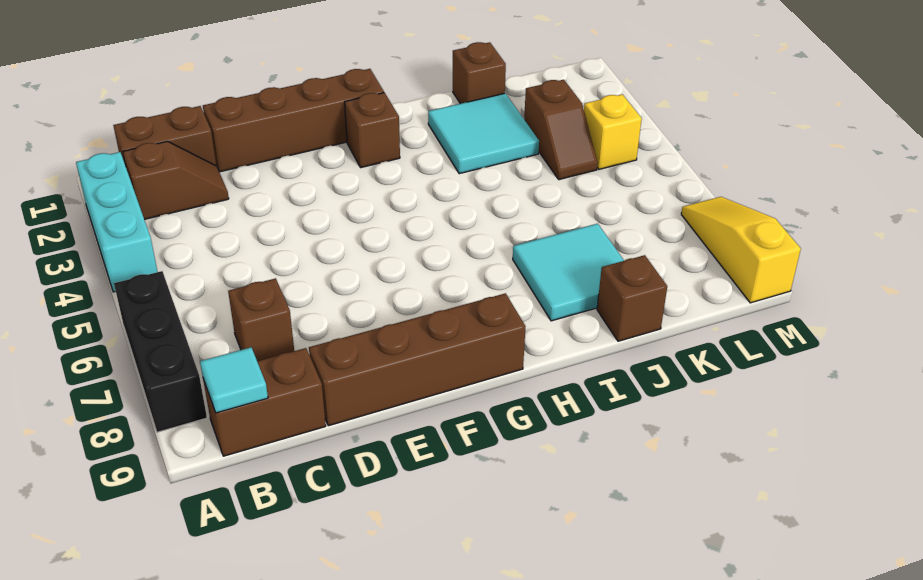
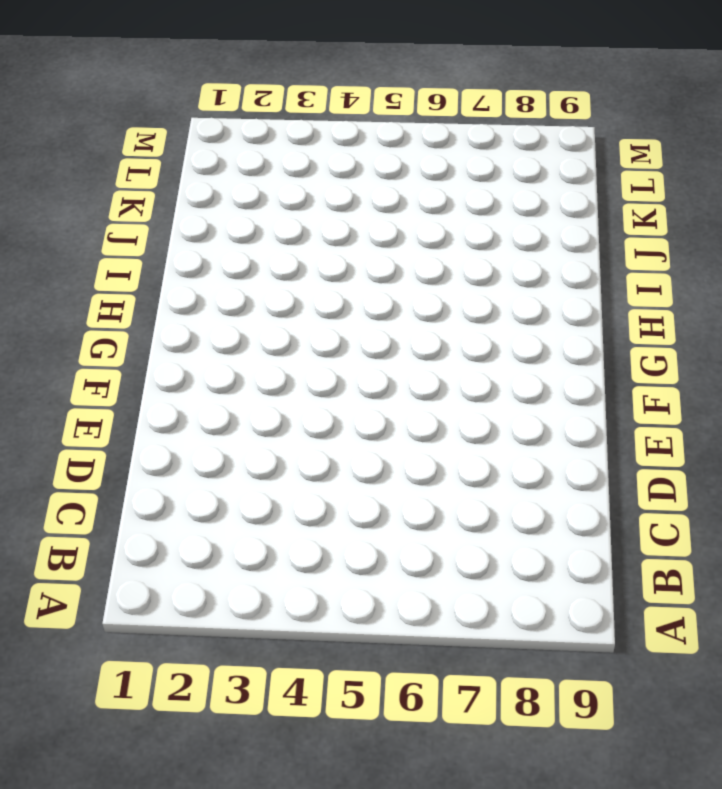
none -> cyan 1x3 brick [76,152,157,292]
none -> black 1x3 brick [114,271,207,432]
none -> brown 1x2 brick [113,106,216,166]

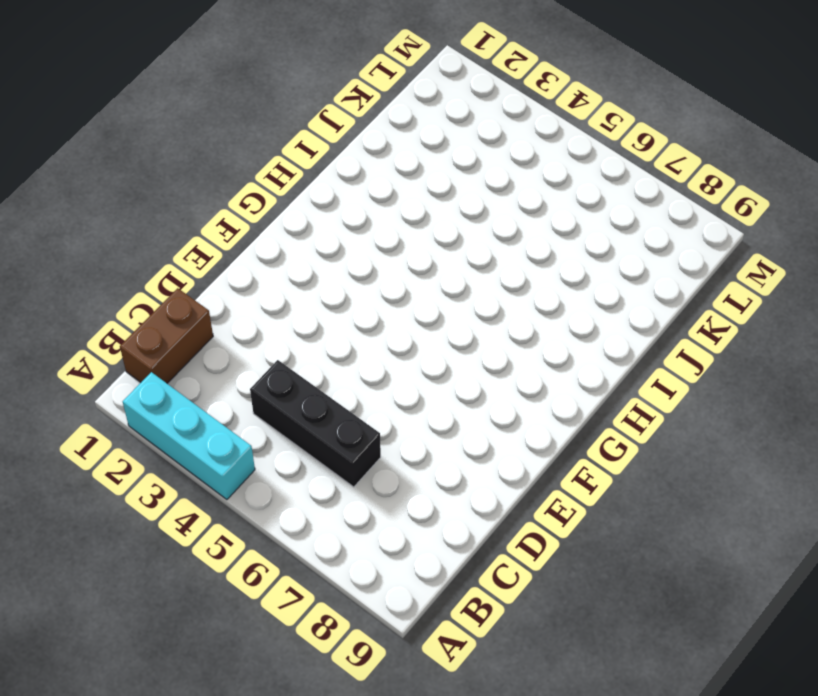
black 1x3 brick [250,360,381,487] -> black 1x3 brick moved to [114,271,207,432]
none -> brown 1x2 slope [123,141,229,220]
none -> brown 1x2 brick [203,348,326,456]
none -> brown 1x1 brick [228,278,294,361]

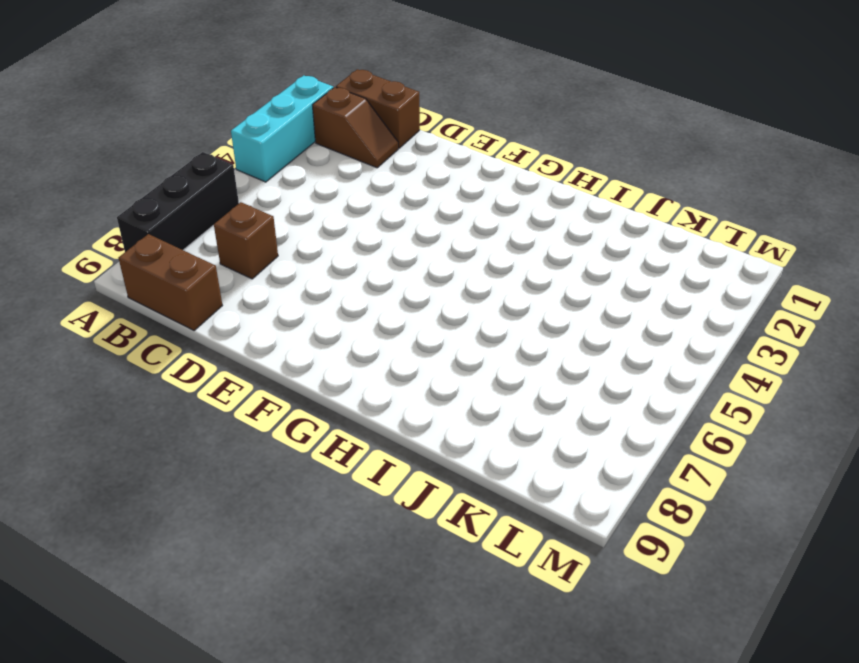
none -> brown 1x4 brick [203,69,384,172]
none -> brown 1x4 brick [309,293,526,426]
none -> brown 1x1 brick [345,93,400,168]

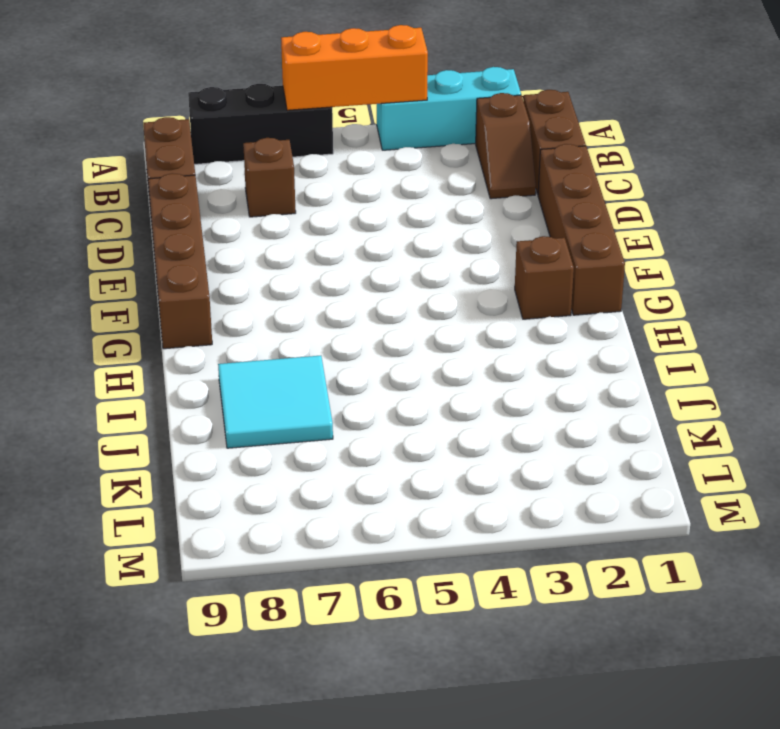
orange 1x3 brick [281,25,428,110] -> none
none -> cyan 2x2 tile [428,93,539,174]
none -> brown 1x1 brick [453,42,506,104]
none -> brown 1x1 brick [597,255,667,341]

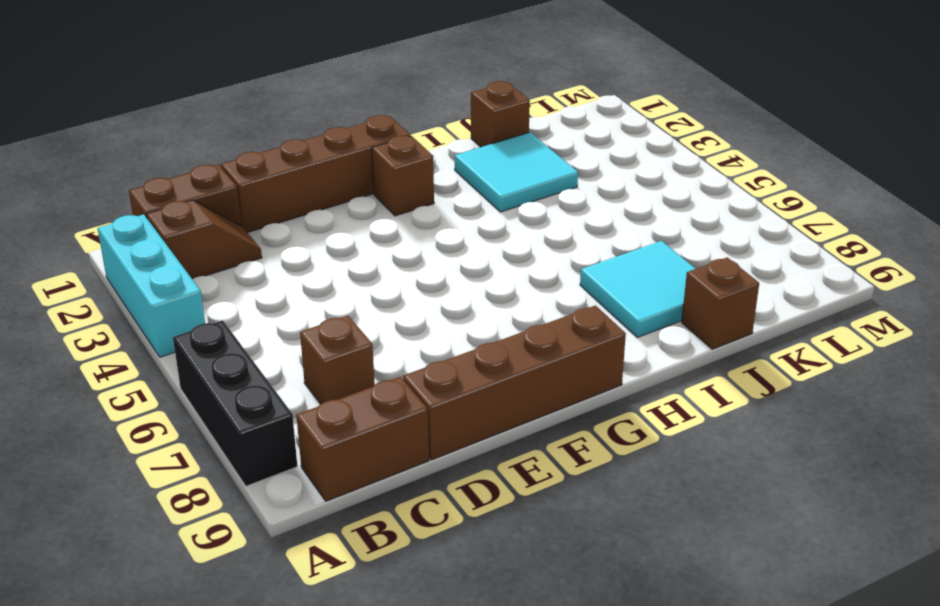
none -> brown 1x2 slope [524,80,598,180]
none -> yellow 1x1 brick [584,94,642,169]
none -> yellow 1x3 slope [681,197,801,303]

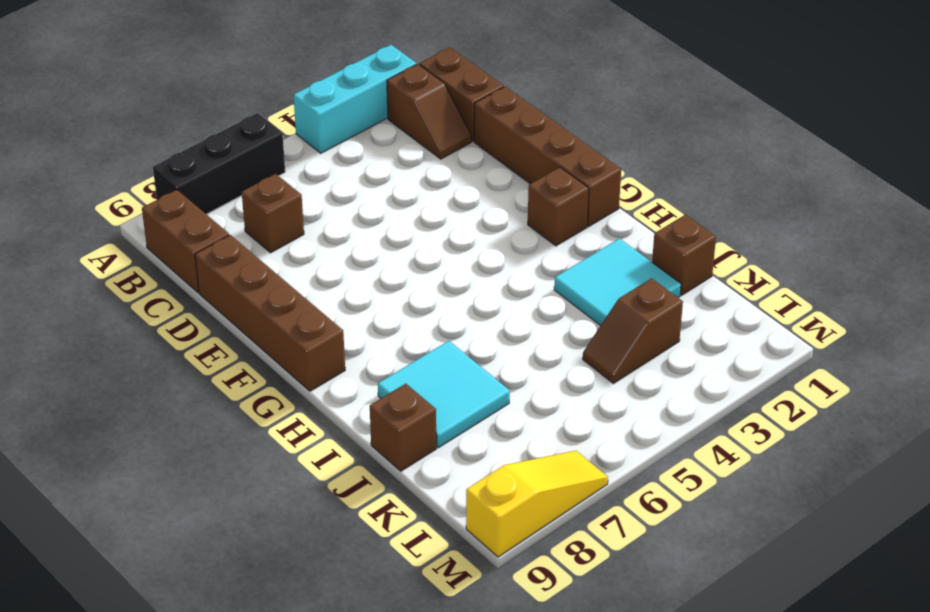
none -> yellow 1x1 brick [584,94,642,169]
none -> cyan 1x1 tile [200,347,268,413]

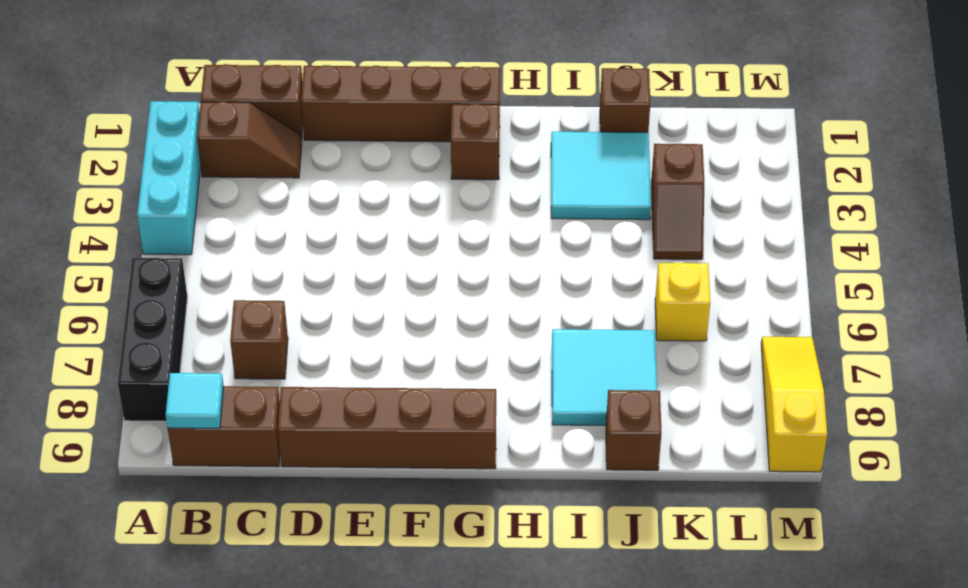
yellow 1x1 brick [655,263,710,341] -> yellow 1x1 brick moved to [584,94,642,169]

